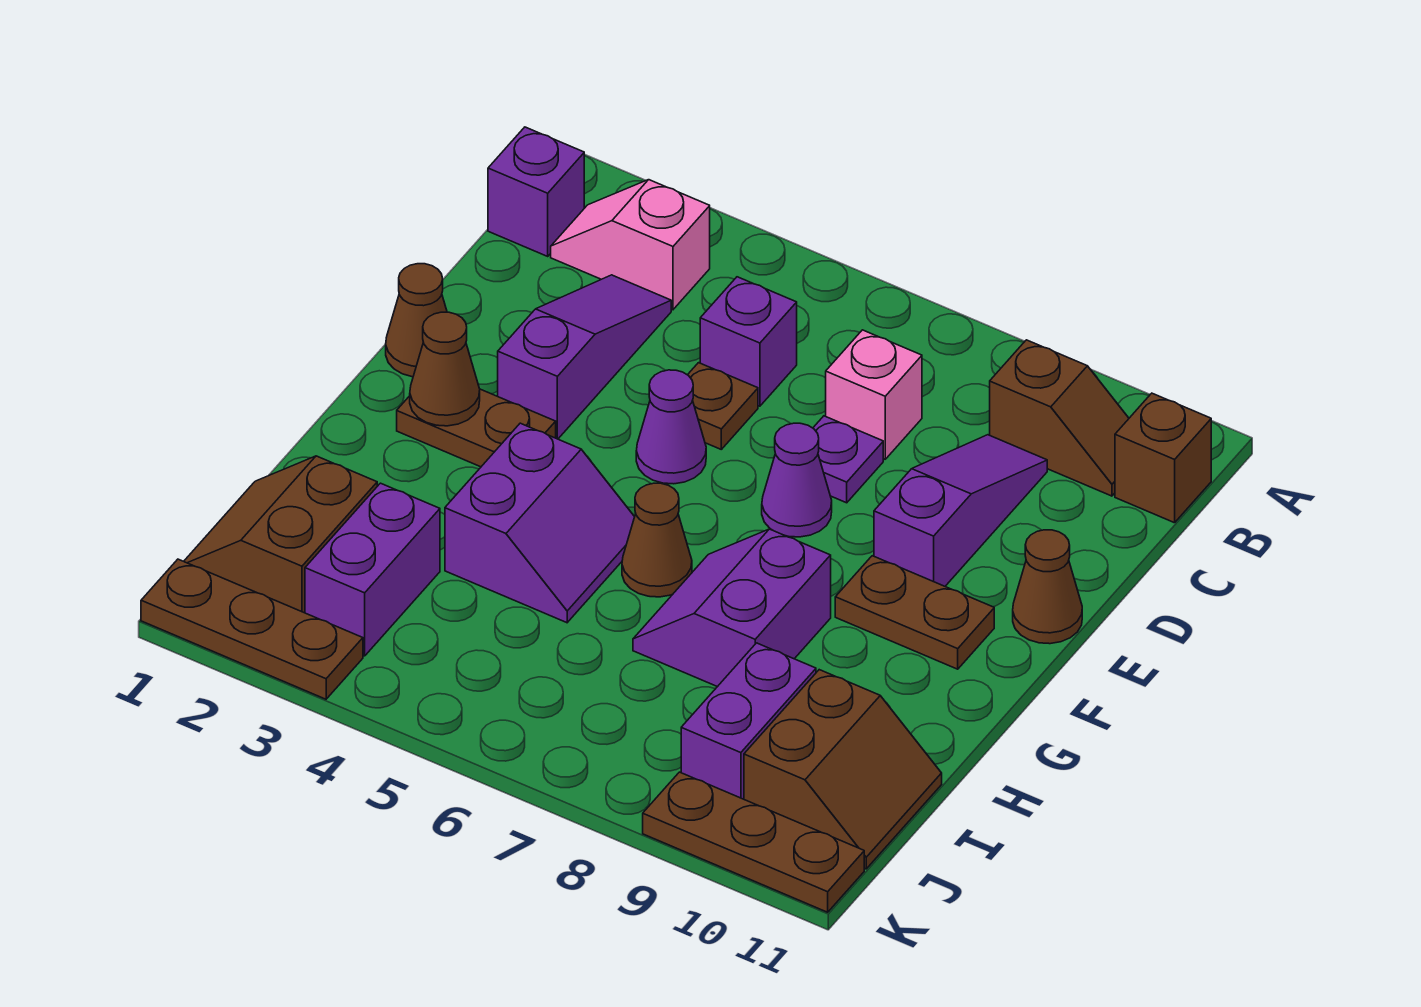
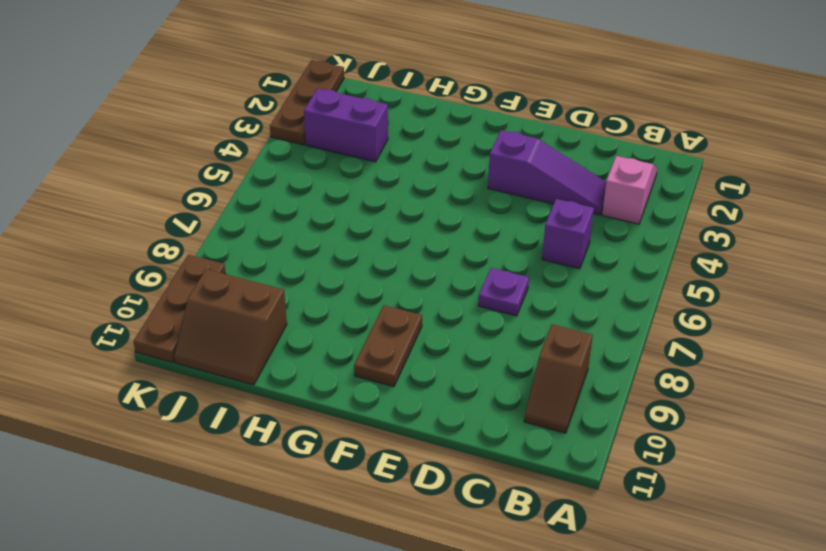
none -> purple 1x1 brick [488,127,584,256]
none -> brown 1x1 brick [1115,393,1211,523]
none -> pink 1x1 brick [826,330,922,459]

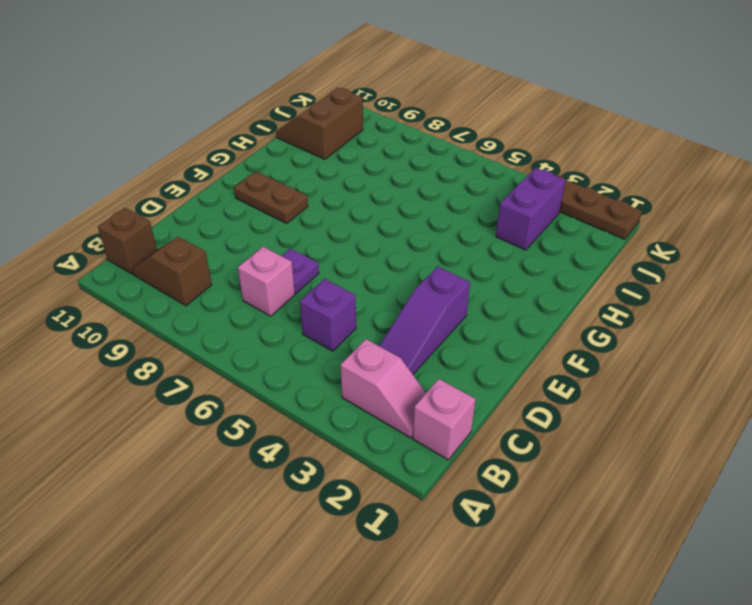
pink 1x1 brick [413,379,476,460] -> purple 1x1 brick [488,127,584,256]
none -> purple 1x3 slope [874,435,1047,586]
none -> brown 1x1 plate [688,363,758,449]
none -> brown 1x1 cone [386,264,447,377]

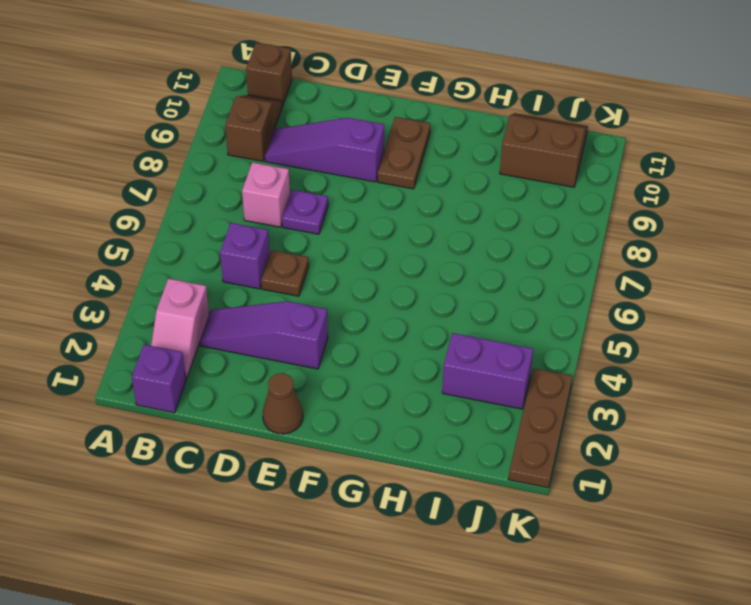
none -> purple 1x1 cone [636,370,706,484]
none -> purple 1x1 cone [762,423,832,537]
none -> brown 1x1 cone [1013,530,1082,644]

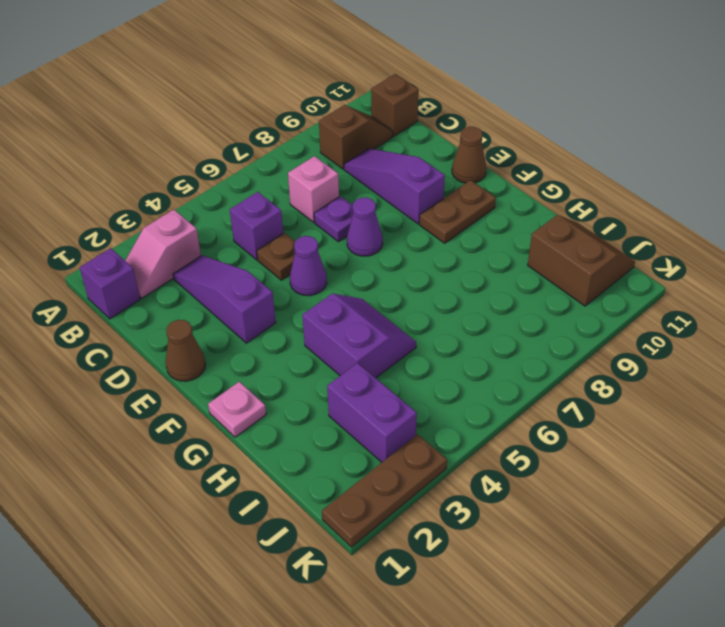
pink 1x1 plate [208,382,266,437] -> none
none -> brown 1x2 plate [397,389,556,467]
none -> brown 1x1 cone [622,483,692,597]
none -> purple 2x2 slope [633,529,831,687]

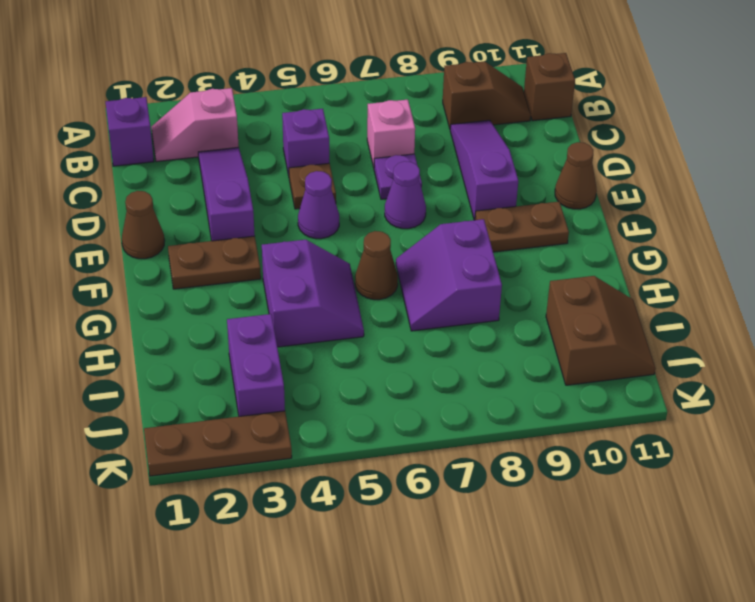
none -> brown 2x2 slope [184,456,377,613]
none -> purple 1x2 brick [681,643,816,799]
none -> brown 1x3 plate [643,772,864,912]

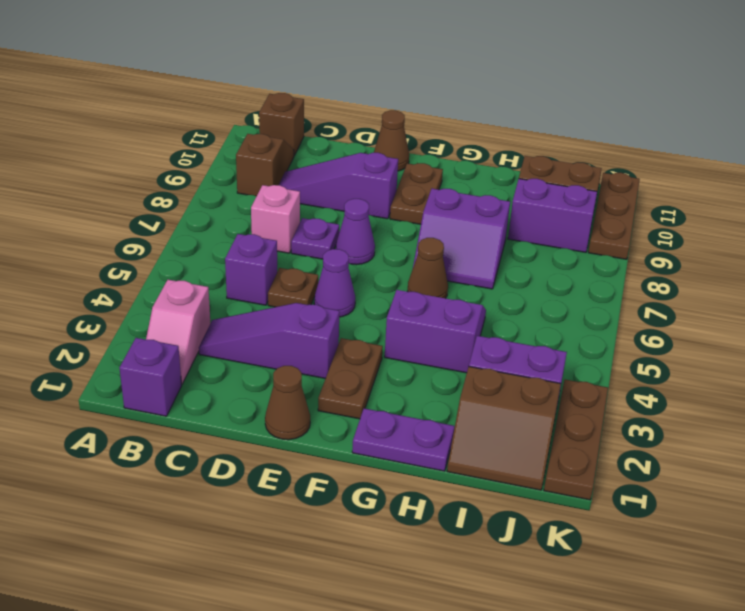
purple 1x2 plate [352,408,455,471] -> none
none -> brown 1x1 cone [410,312,480,426]

